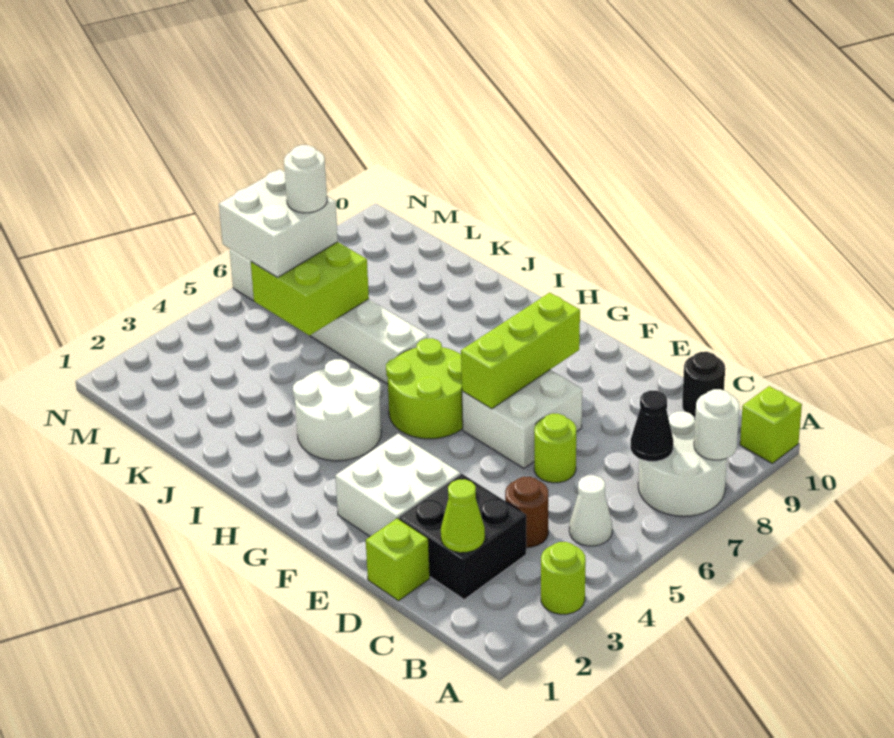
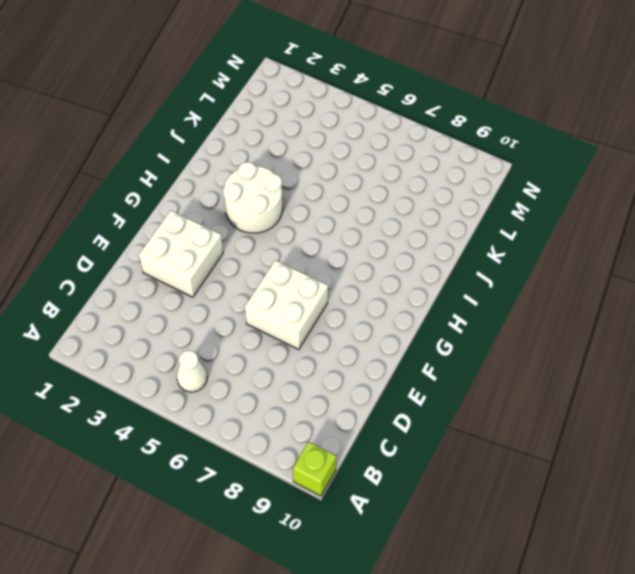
none -> lime 1x1 round brick [541,542,586,614]
none -> white 2x2 round brick [638,411,727,516]
none -> black 2x2 brick [399,474,526,599]

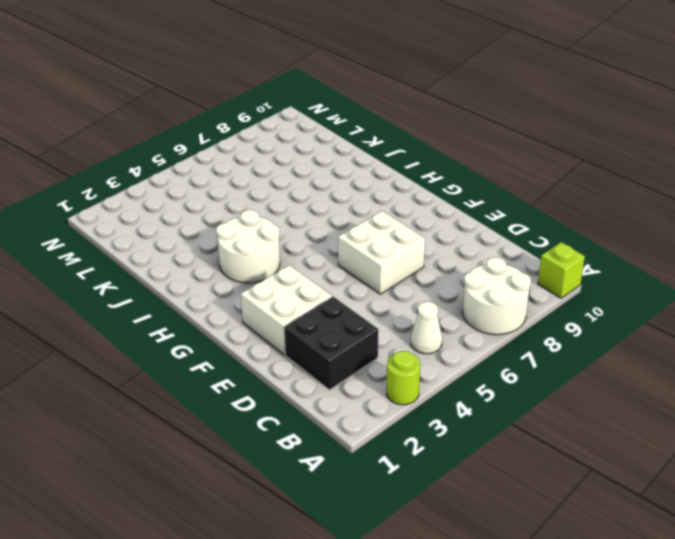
none -> brown 1x1 round brick [505,477,548,547]
none -> black 1x1 round brick [682,352,725,418]
none -> lime 1x1 brick [366,518,430,601]

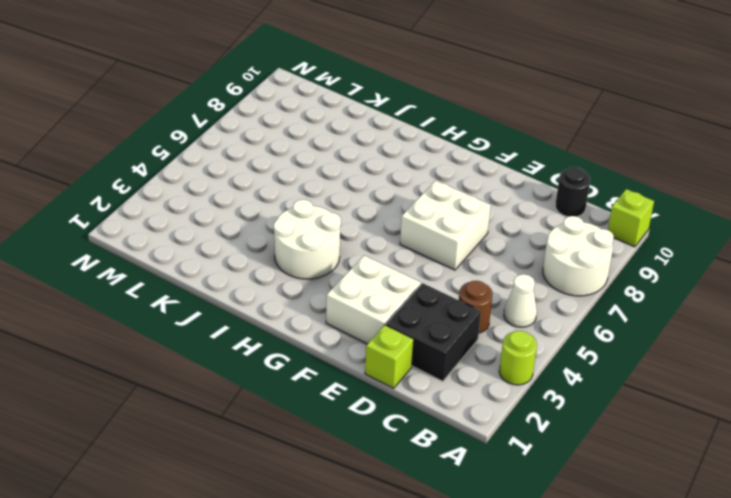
none -> lime 1x1 round brick [534,414,576,483]
none -> lime 2x2 round brick [386,338,463,439]
none -> white 1x6 brick [230,249,428,384]

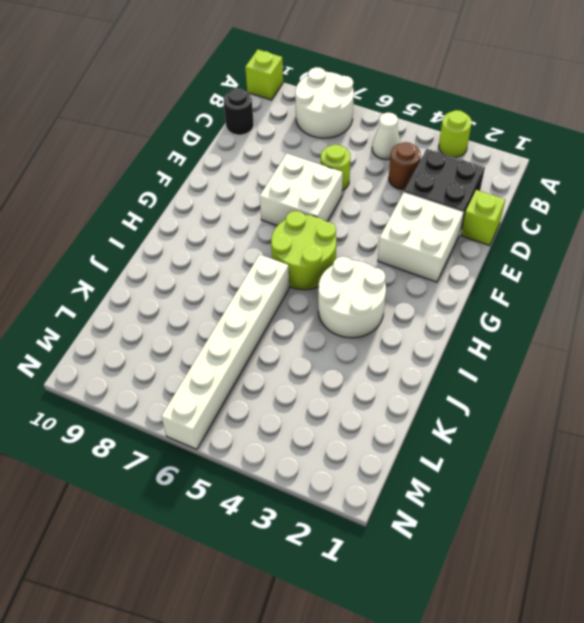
none -> white 1x1 round brick [694,389,739,460]
none -> black 1x1 cone [631,391,673,461]
none -> lime 1x1 cone [441,479,485,553]

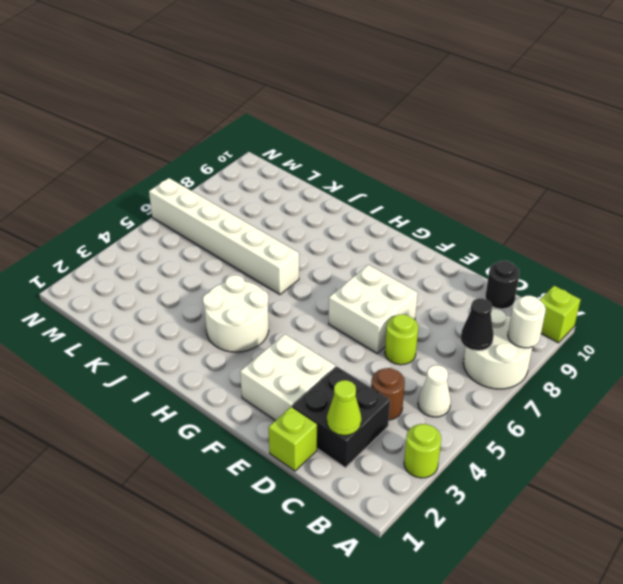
none -> lime 2x2 round brick [386,338,463,439]
none -> lime 1x3 brick [461,293,580,409]
none -> lime 2x2 brick [251,242,369,336]

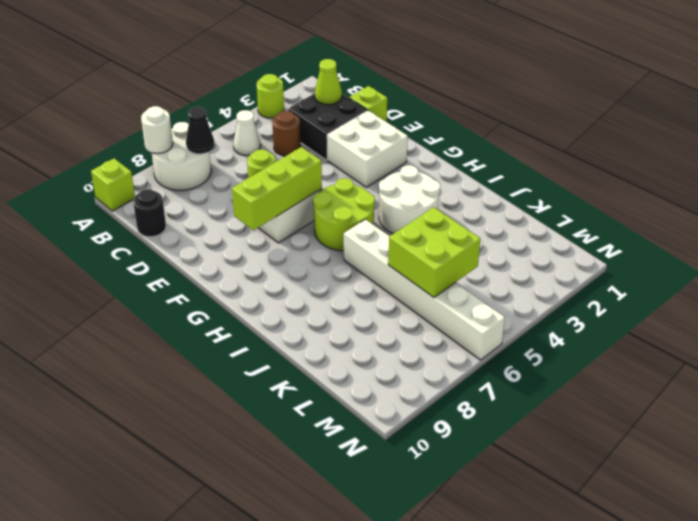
none -> white 2x2 brick [219,169,338,277]
none -> white 1x1 round brick [284,145,327,213]

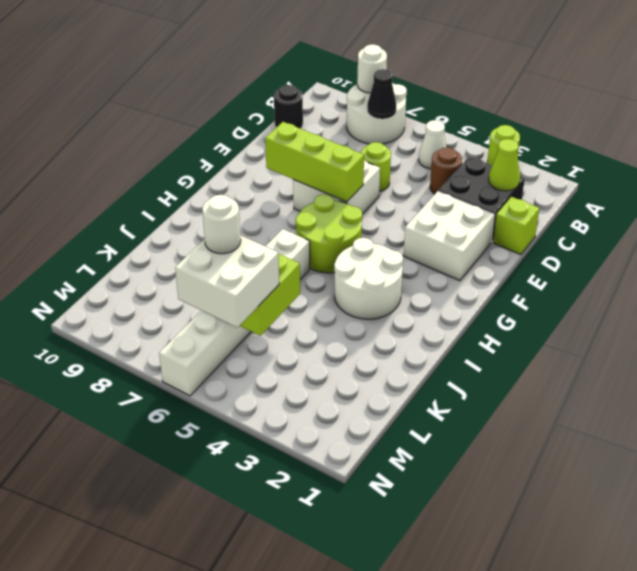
none -> lime 1x1 brick [740,386,802,463]

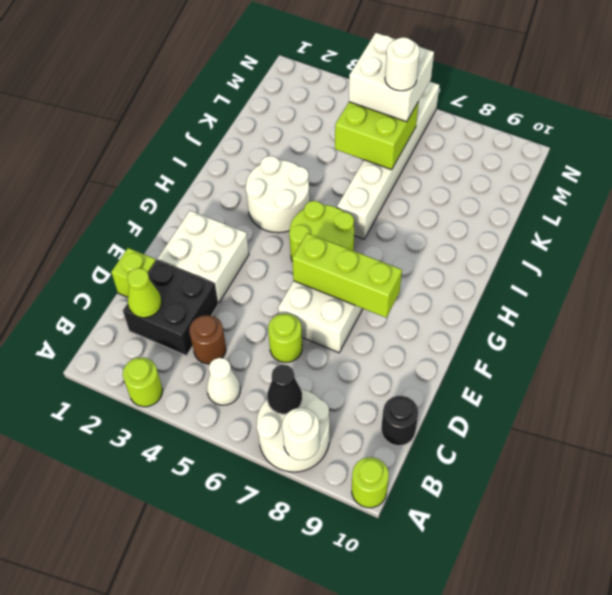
lime 1x1 round brick [352,457,389,508] -> lime 1x1 brick [740,386,802,463]

